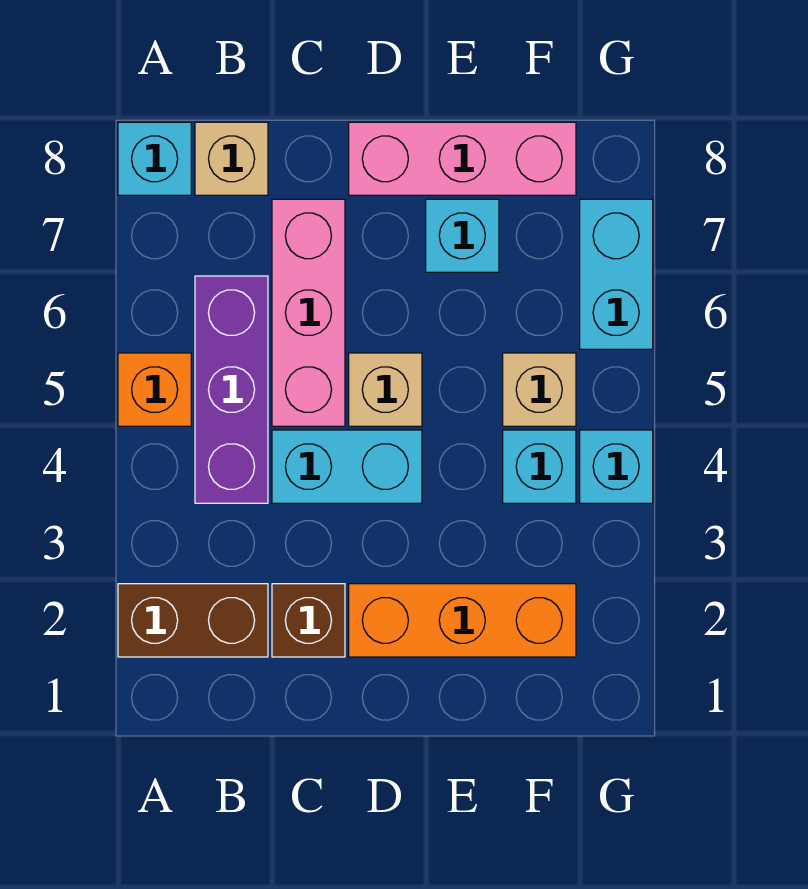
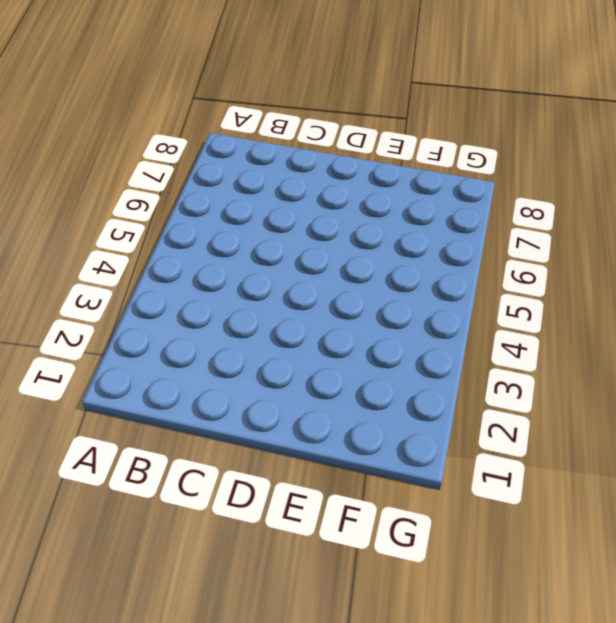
none -> brown 1x2 brick [118,584,268,657]
none -> orange 1x1 brick [118,353,191,426]
none -> cyan 1x1 brick [118,122,191,195]

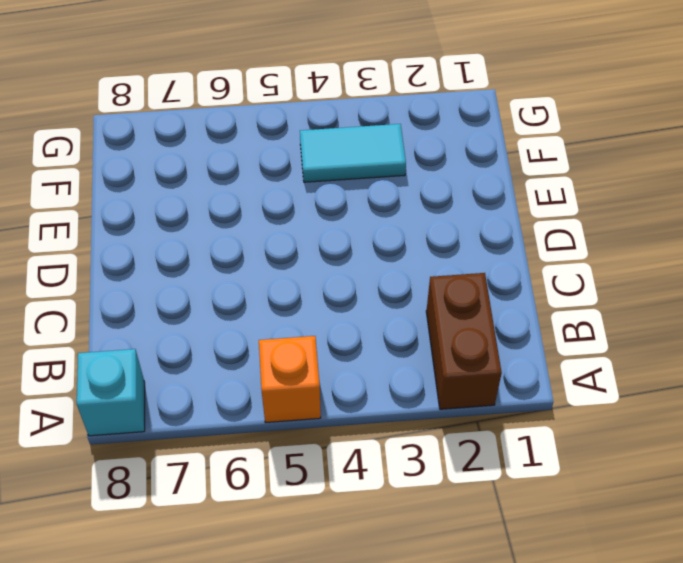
cyan 1x2 tile [300,124,406,182] -> cyan 1x1 brick [503,430,576,503]
none -> purple 1x3 brick [195,276,268,503]
none -> tan 1x1 brick [195,122,268,195]
none -> brown 1x1 brick [272,584,345,657]

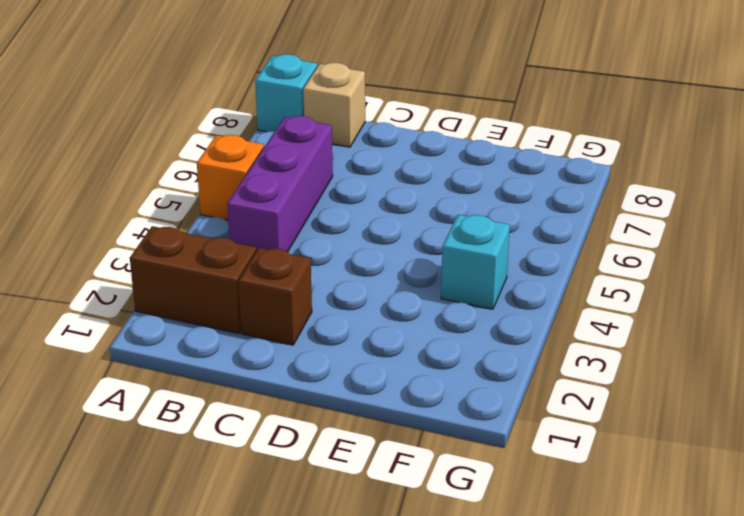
none -> cyan 1x2 brick [272,430,422,503]
none -> pink 1x3 brick [272,199,345,426]
none -> orange 1x3 brick [349,584,576,657]

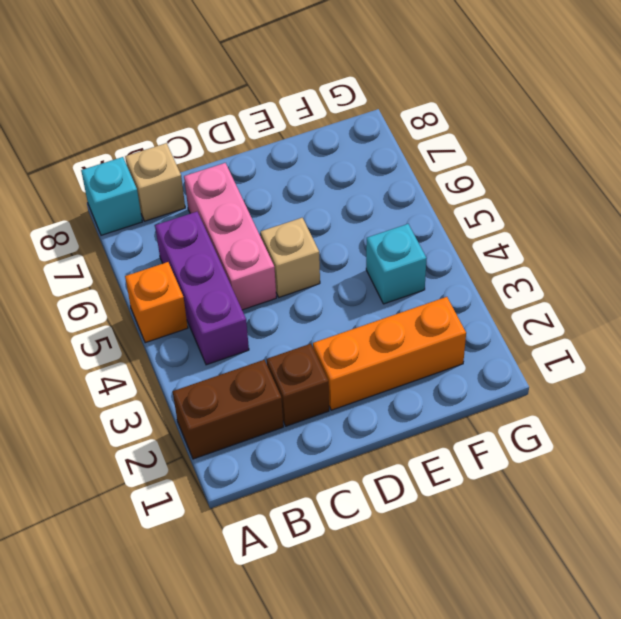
none -> cyan 1x2 brick [272,430,422,503]
none -> pink 1x3 brick [349,122,576,195]
none -> cyan 1x1 brick [426,199,499,272]

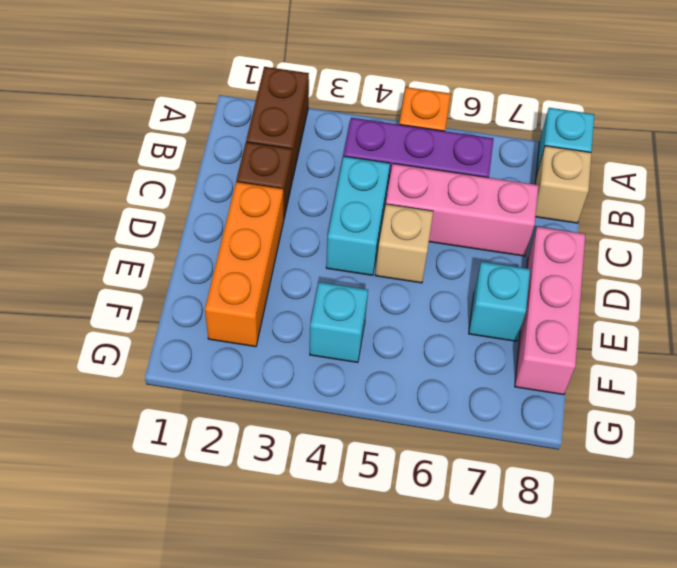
none -> tan 1x1 brick [503,353,576,426]
none -> cyan 1x1 brick [580,430,653,503]
none -> cyan 1x2 brick [580,199,653,349]

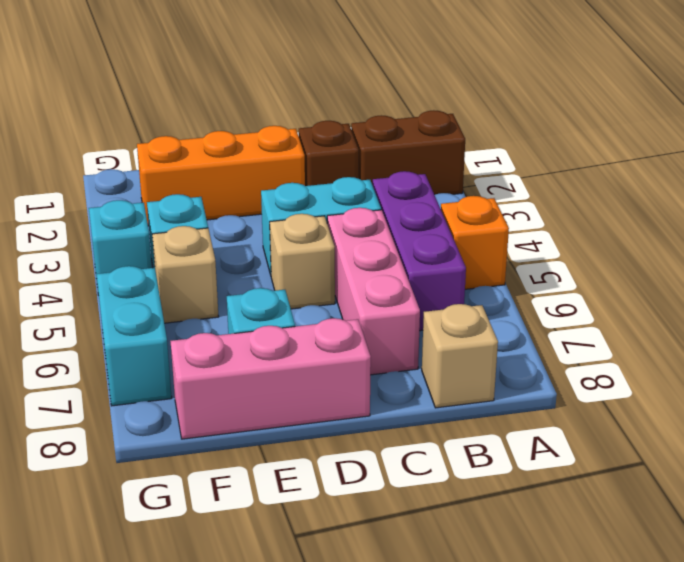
none -> cyan 1x1 brick [118,122,191,195]

